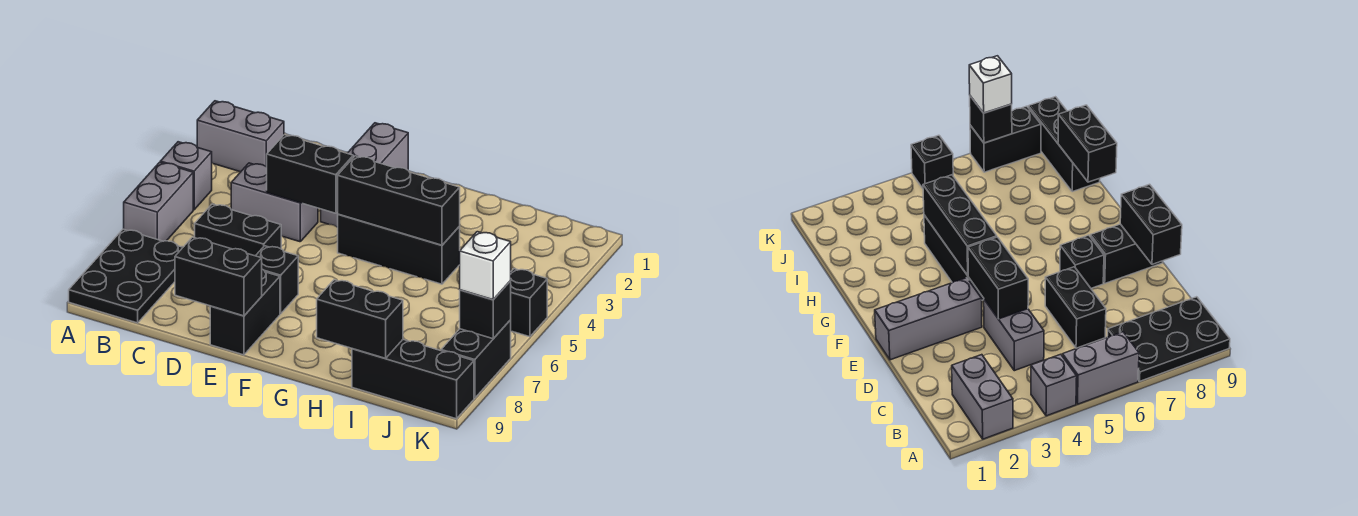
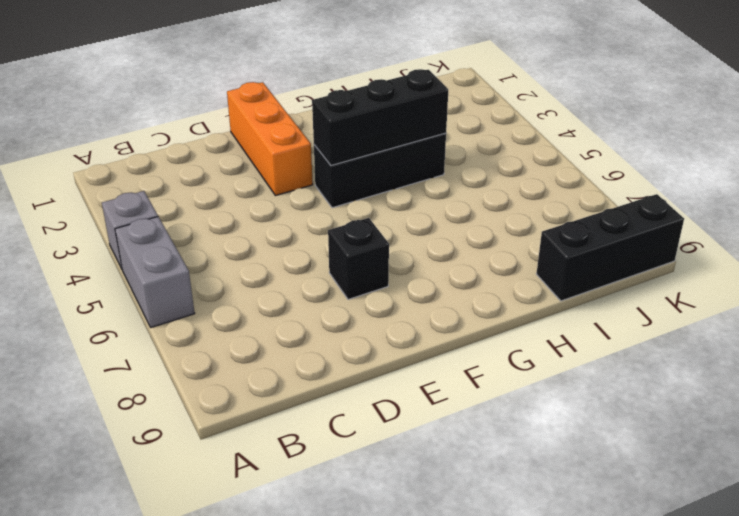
orange 1x3 brick [227,82,313,196] -> grey 1x3 brick [321,123,408,227]
none -> grey 1x2 brick [197,101,284,172]
none -> black 2x3 plate [69,229,183,323]
none -> grey 1x2 brick [231,163,318,242]

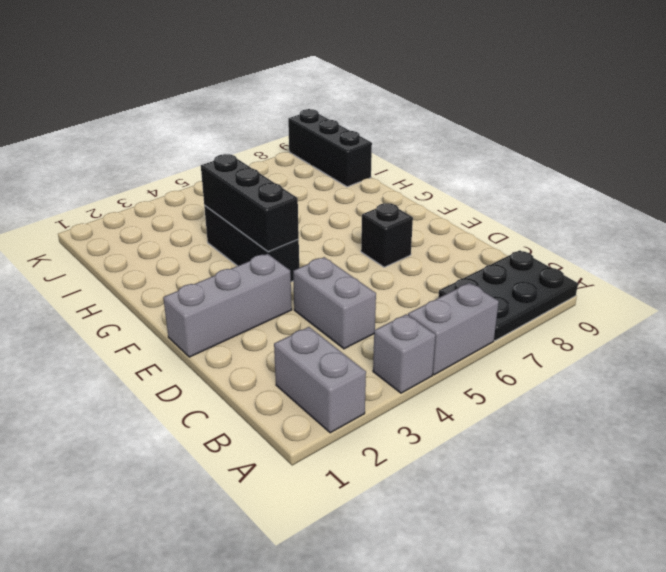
none -> black 1x2 brick [195,204,281,256]
none -> black 1x2 brick [210,269,280,355]
none -> black 1x1 brick [511,269,547,337]

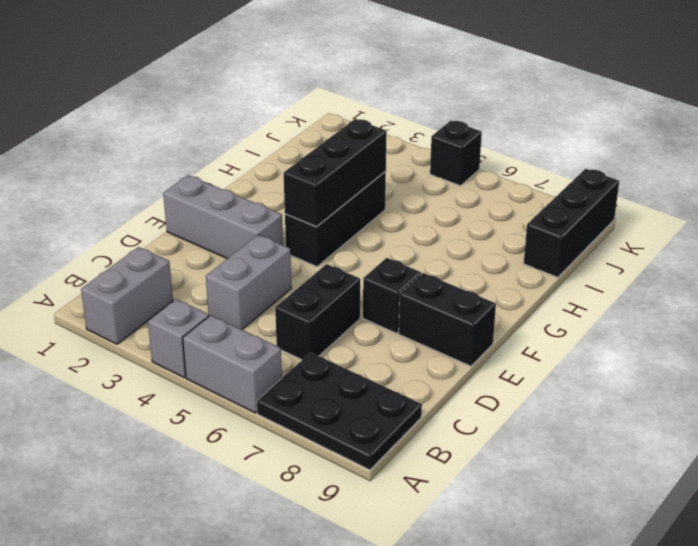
none -> black 1x2 brick [441,320,511,398]
none -> black 1x2 brick [267,135,353,213]
none -> black 1x2 brick [175,237,262,316]

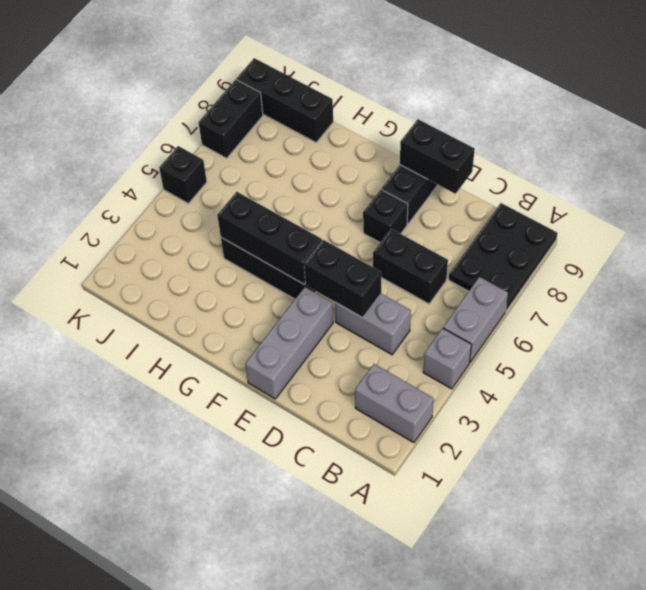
none -> black 1x2 brick [317,280,403,358]
none -> black 1x1 brick [460,281,511,339]
none -> white 1x1 brick [460,232,511,300]

